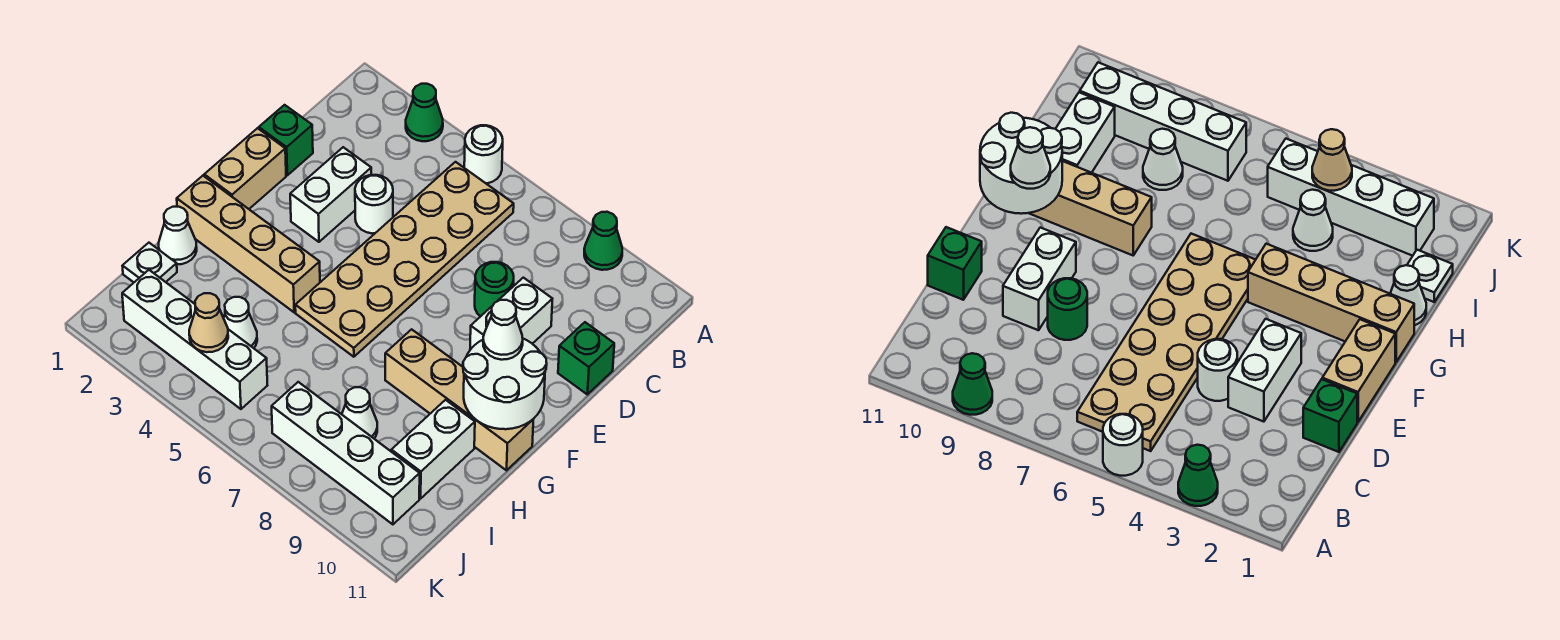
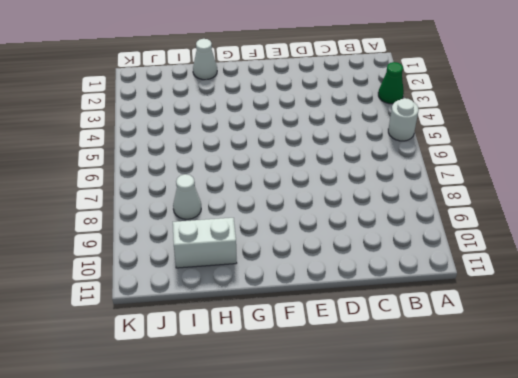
none -> green 1x1 cone [584,212,622,270]
none -> tan 2x6 plate [295,162,514,357]
none -> green 1x1 brick [259,105,313,175]

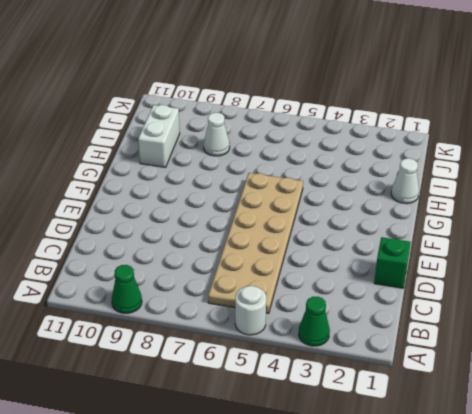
none -> white 1x2 brick [290,147,371,242]
none -> white 1x1 round brick [355,175,393,234]
none -> green 1x1 round brick [475,262,514,317]

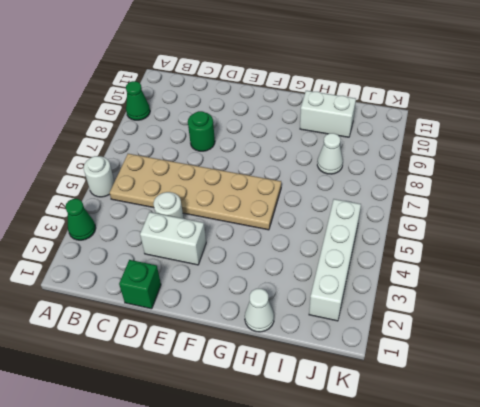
none -> white 1x2 brick [470,278,552,350]
none -> green 1x1 brick [558,322,614,394]
none -> tan 1x2 brick [204,128,286,209]

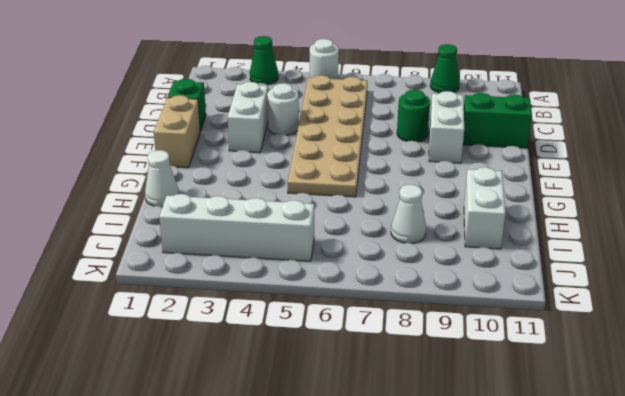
green 1x2 brick [463,93,532,148] -> green 1x1 brick [558,322,614,394]
none -> tan 1x4 brick [177,176,320,312]
none -> tan 1x4 brick [385,329,533,470]
none -> white 1x1 plate [122,243,177,282]

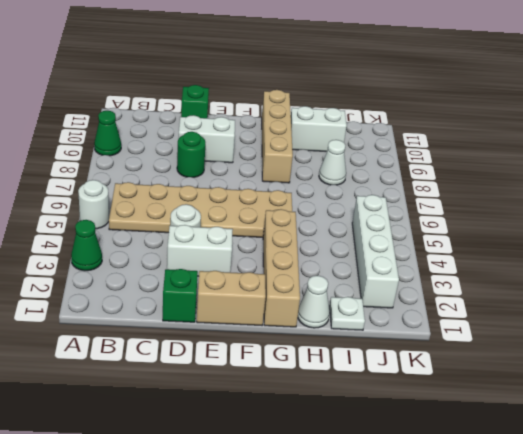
none -> white 1x1 cone [224,297,257,348]
none -> white 1x4 brick [272,382,420,524]
none -> white 2x2 round brick [463,339,547,429]

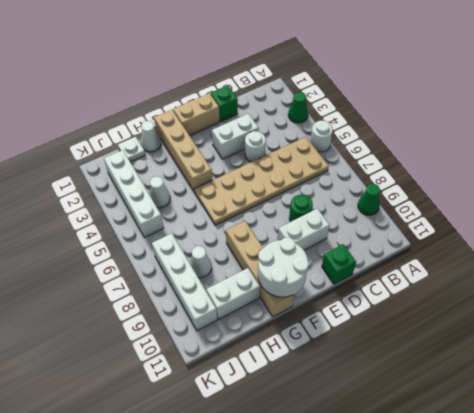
none -> tan 1x1 cone [189,293,228,352]
none -> white 1x1 cone [483,300,523,360]

